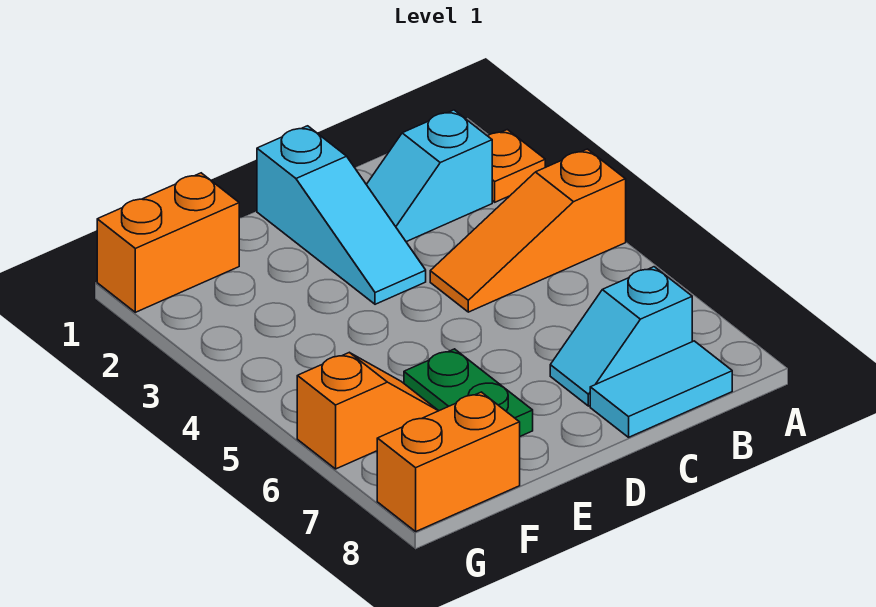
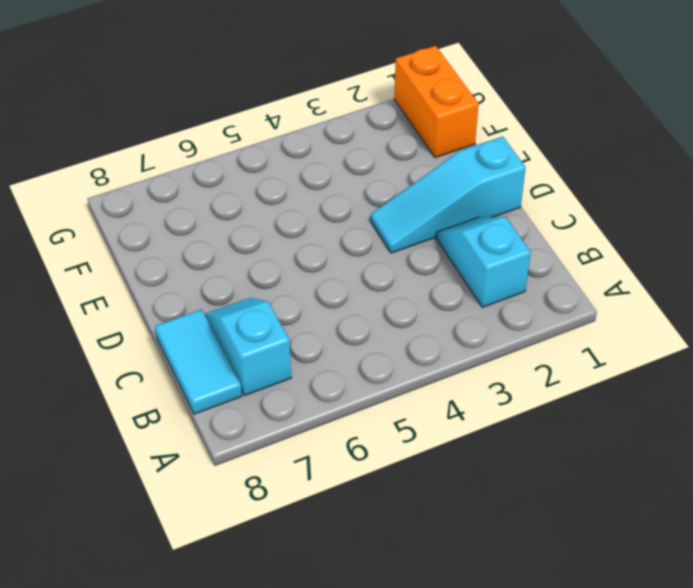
none -> orange 1x1 plate [488,130,545,202]
none -> orange 1x3 slope [430,149,626,312]

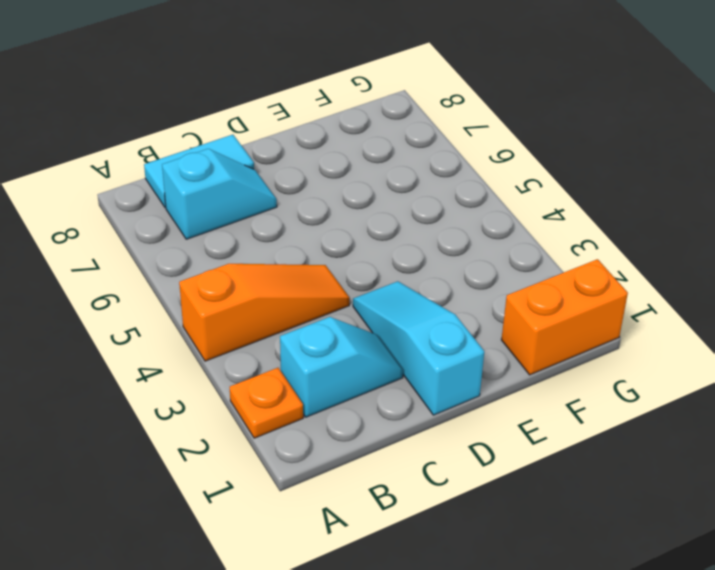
none -> green 1x2 plate [404,349,533,436]
none -> orange 1x2 slope [297,352,438,469]

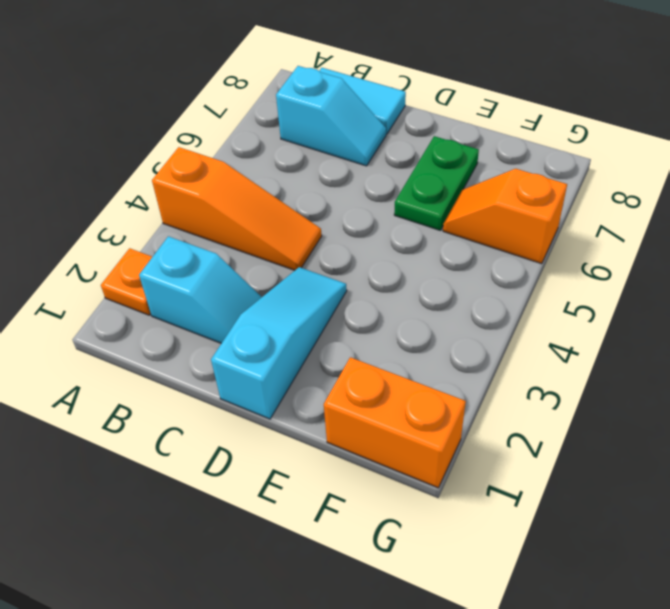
none -> orange 1x2 brick [377,392,520,531]

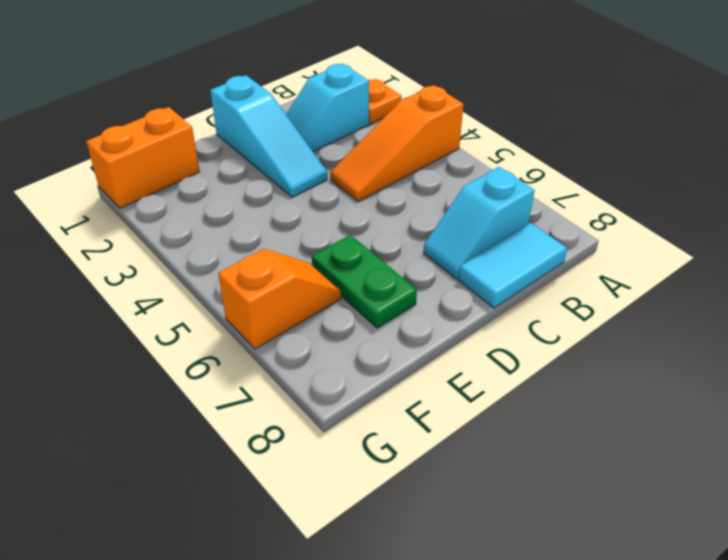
none -> orange 1x2 brick [377,392,520,531]

